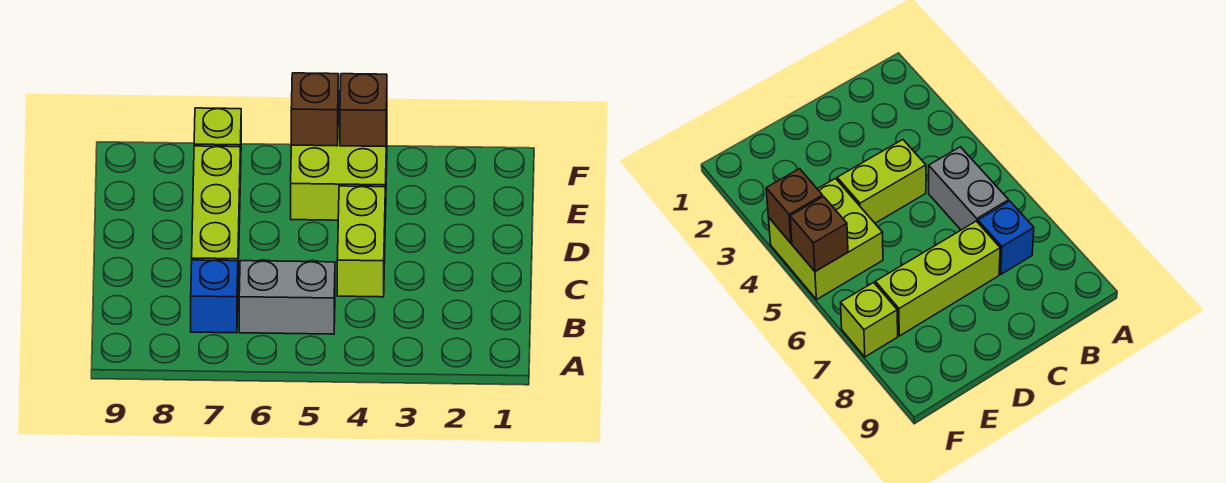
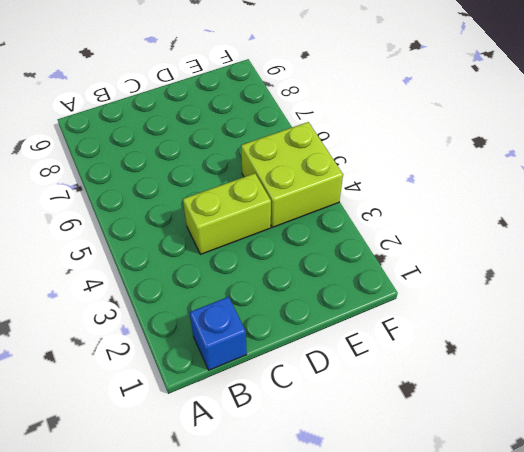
blue 1x1 brick [189,297,247,370] -> blue 1x1 brick moved to [191,260,238,333]
none -> grey 1x2 brick [239,261,335,334]
none -> lime 1x3 brick [192,146,240,269]

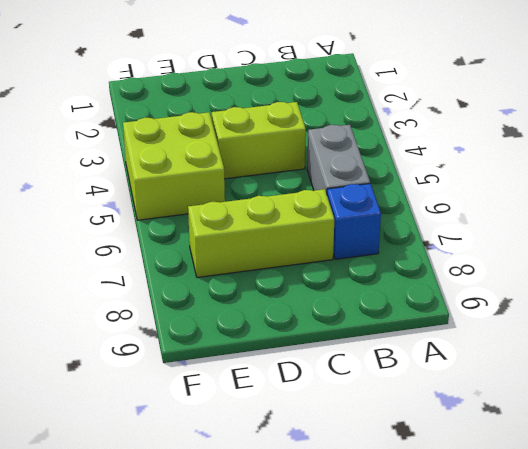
none -> lime 1x1 brick [194,108,241,180]
none -> brown 1x1 brick [340,74,387,147]

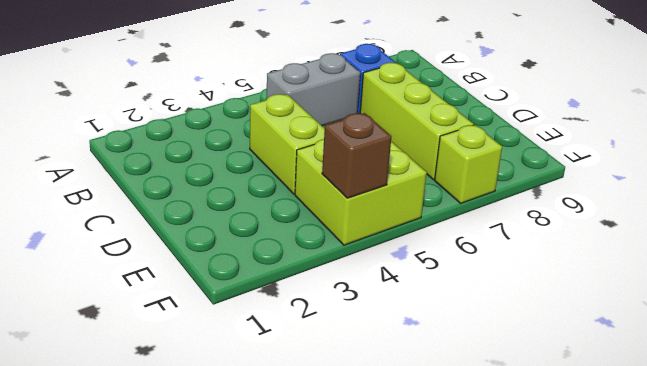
none -> brown 1x1 brick [291,73,339,146]

